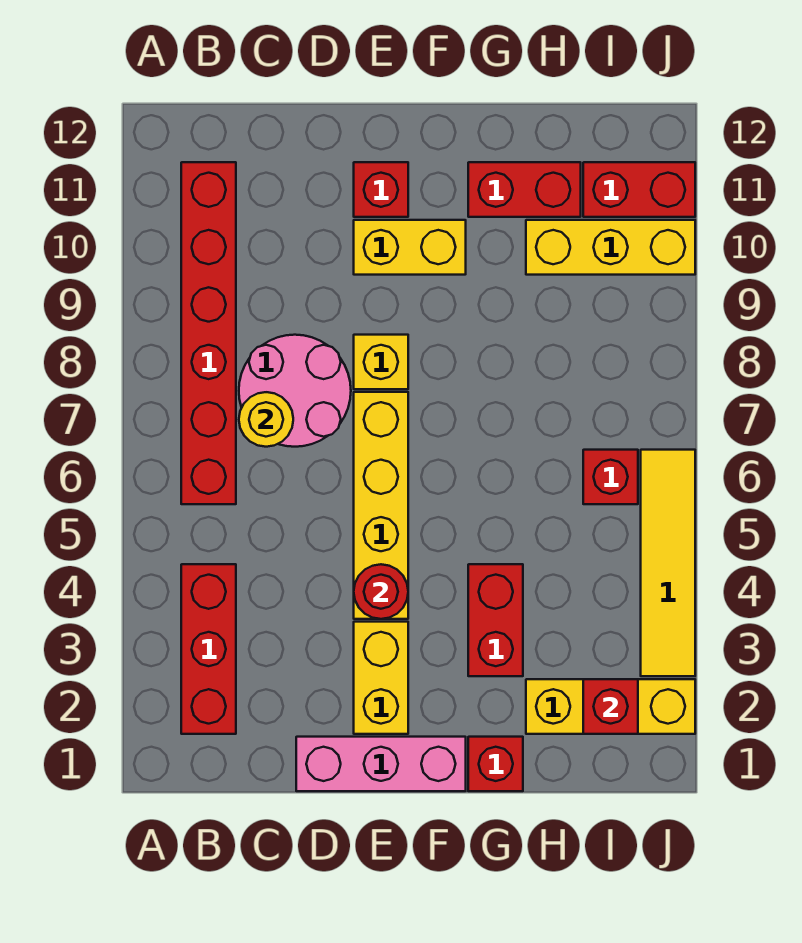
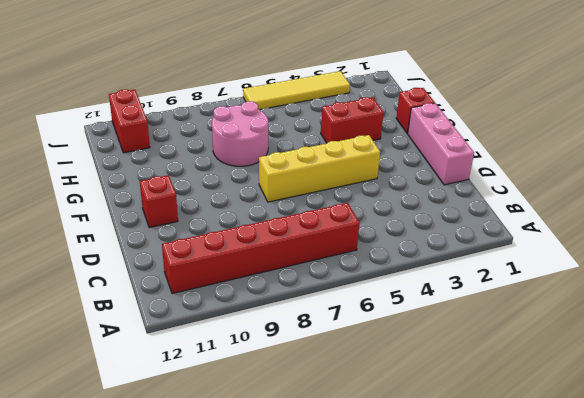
pink 2x2 round brick [212,101,269,166] -> pink 2x2 round brick moved to [239,335,351,447]
none -> red 1x3 brick [181,564,236,734]
none -> yellow 1x2 brick [354,622,408,734]
none -> yellow 1x1 brick [354,335,408,389]

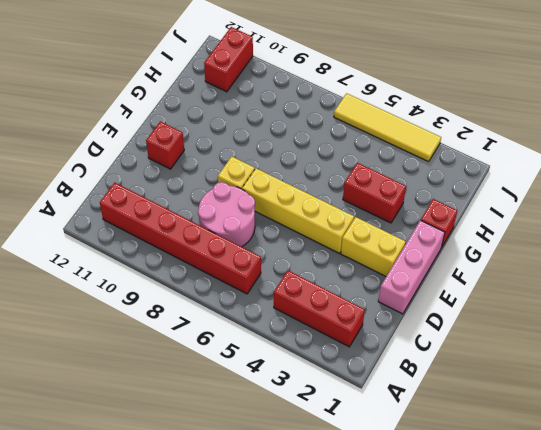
none -> yellow 1x2 brick [354,220,466,275]
none -> red 1x2 brick [468,162,581,217]
none -> yellow 1x3 brick [526,679,695,734]

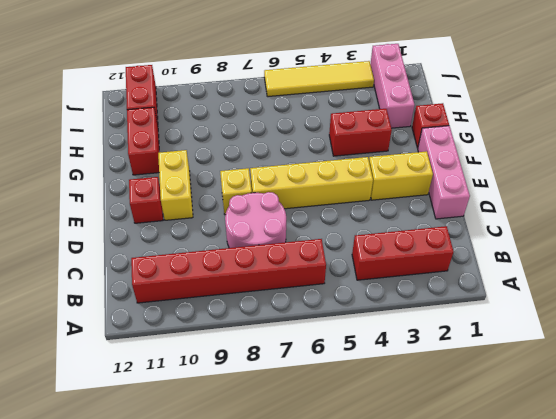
pink 1x3 brick [370,44,415,128] -> yellow 1x3 brick [526,679,695,734]
none -> yellow 1x3 brick [526,220,695,275]
none -> red 1x1 brick [583,450,638,504]
none -> yellow 1x1 round brick [239,392,293,447]

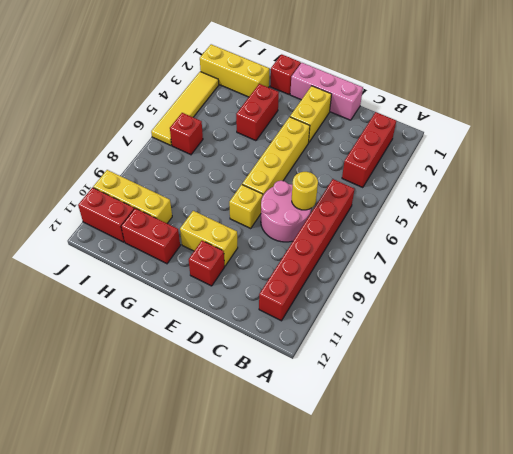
none -> red 1x1 round brick [354,564,408,619]
none -> red 1x1 brick [583,679,638,734]

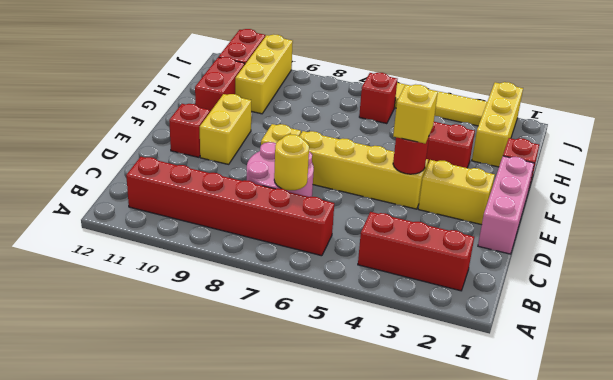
yellow 1x1 brick [393,84,438,143] -> none
none -> red 1x1 brick [583,679,638,734]

